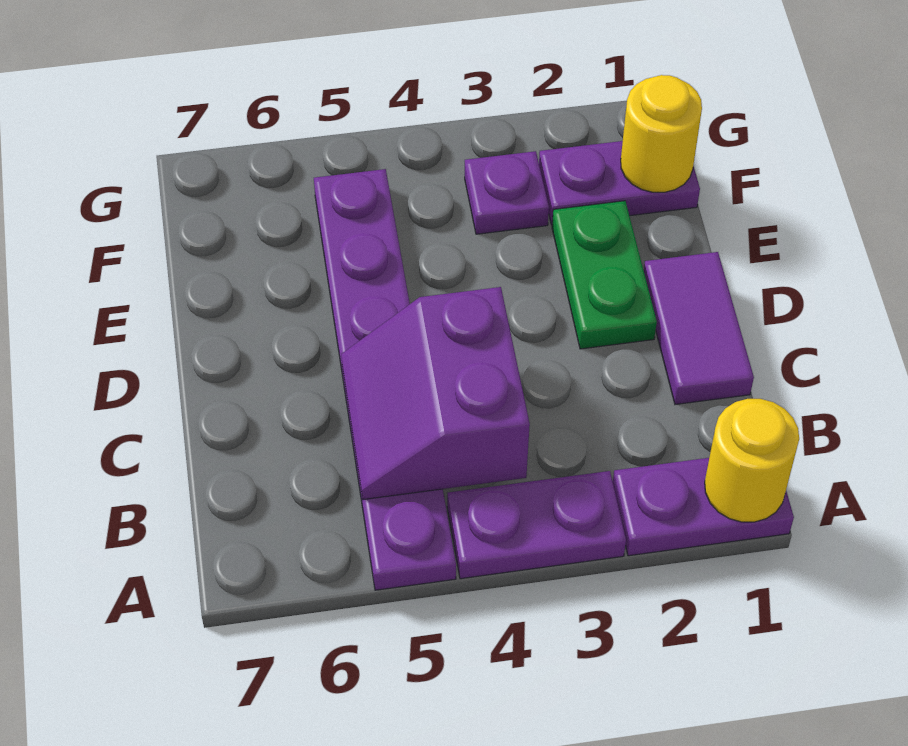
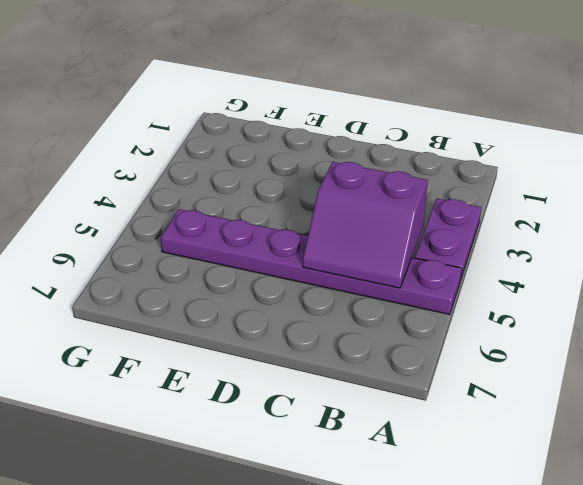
none -> purple 1x2 plate [613,458,794,556]
none -> purple 1x2 tile [644,252,754,405]

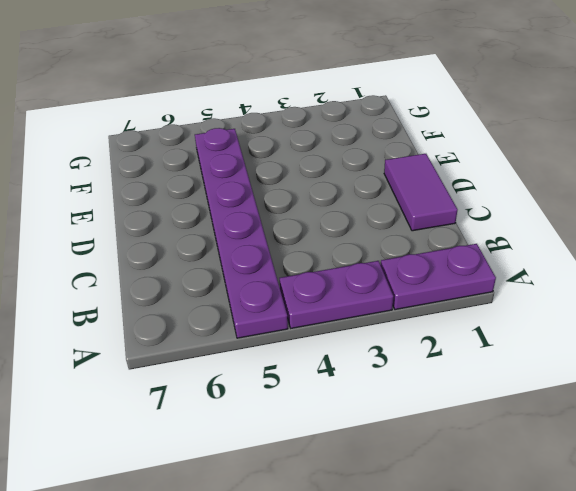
none -> green 1x2 plate [552,201,657,349]
none -> purple 1x2 plate [539,141,700,225]

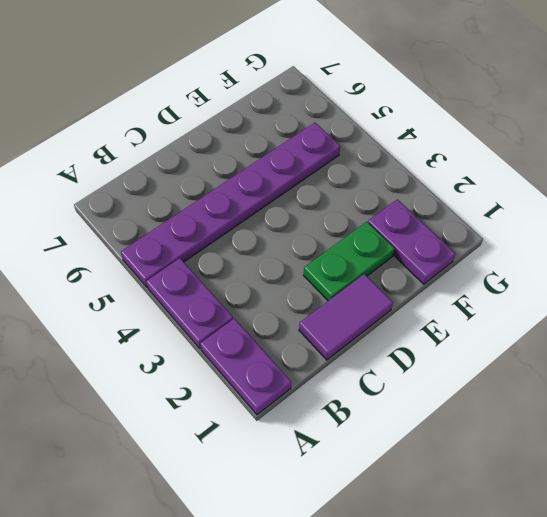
none -> purple 1x1 plate [465,151,549,234]
none -> yellow 1x1 round brick [705,399,799,522]

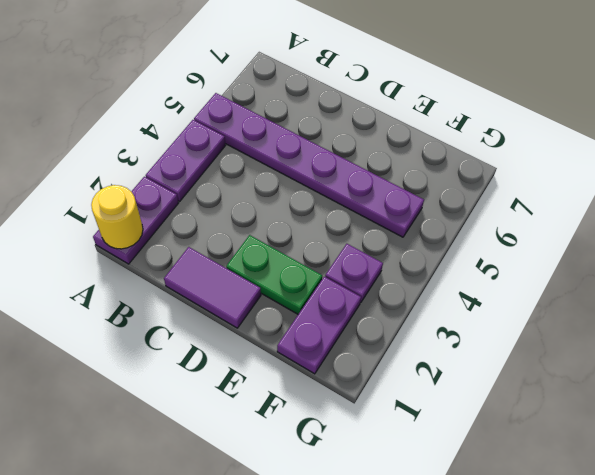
none -> purple 2x2 slope [341,287,530,500]
none -> yellow 1x1 round brick [621,75,702,192]

